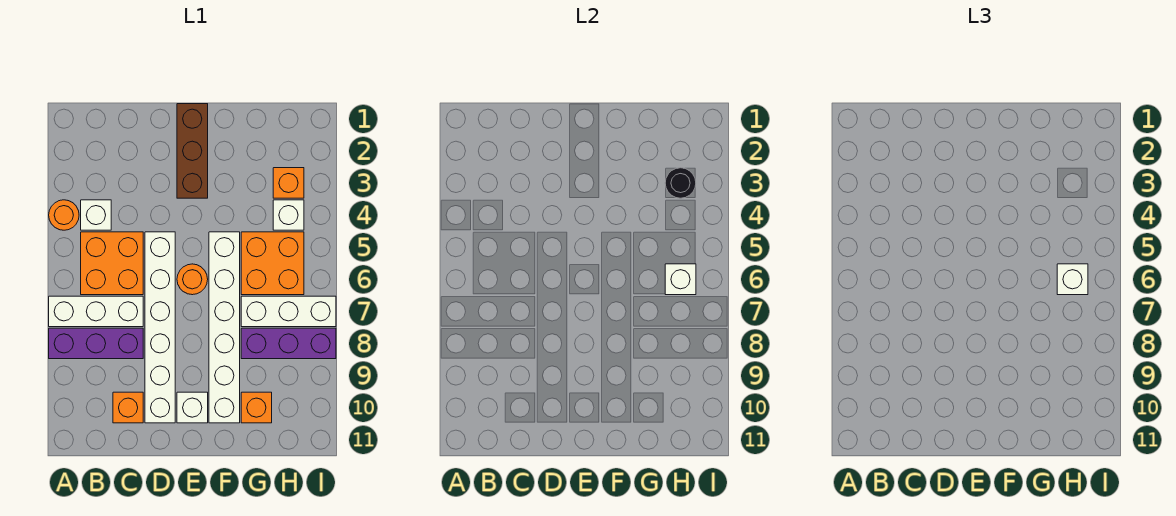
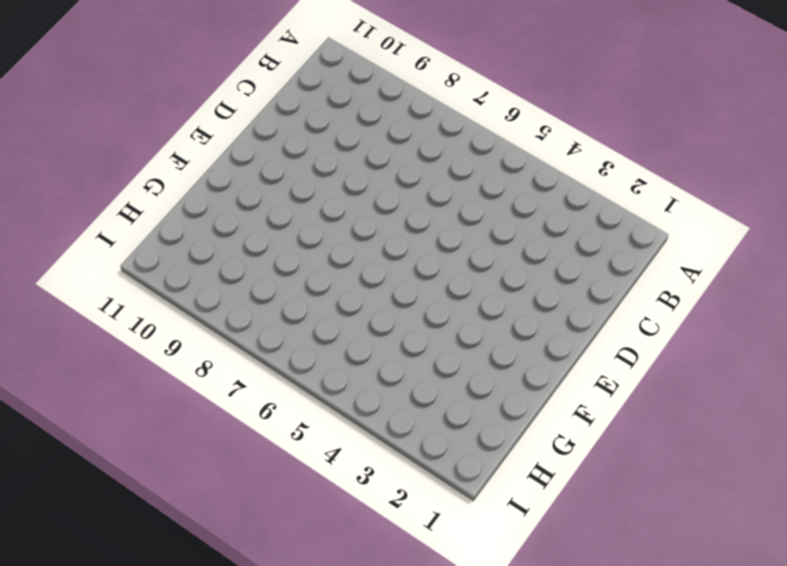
none -> orange 1x1 round brick [49,200,79,230]
none -> white 1x3 brick [49,296,143,327]
none -> purple 1x3 brick [49,328,143,359]

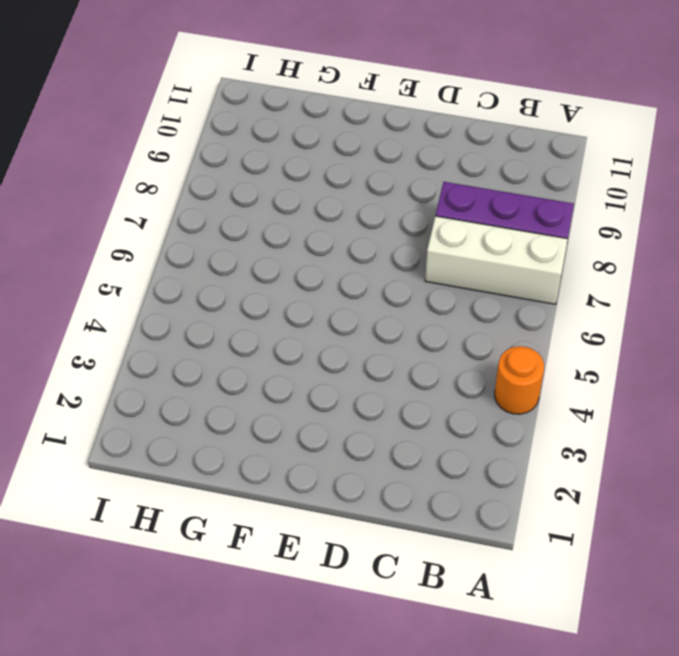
none -> white 1x1 brick [81,200,111,230]
none -> orange 2x2 brick [81,232,143,295]
none -> orange 1x1 brick [113,392,143,423]

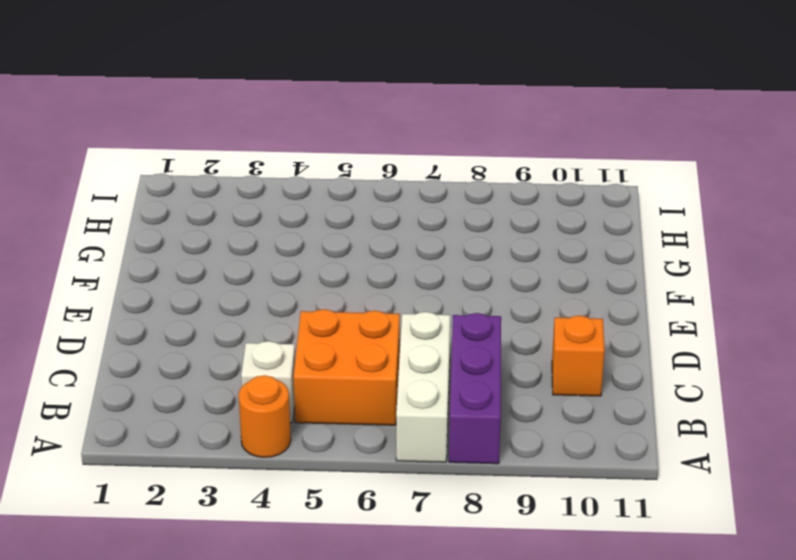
none -> white 1x6 brick [145,232,175,423]
none -> brown 1x3 brick [177,104,208,198]
none -> orange 1x1 round brick [177,264,208,295]

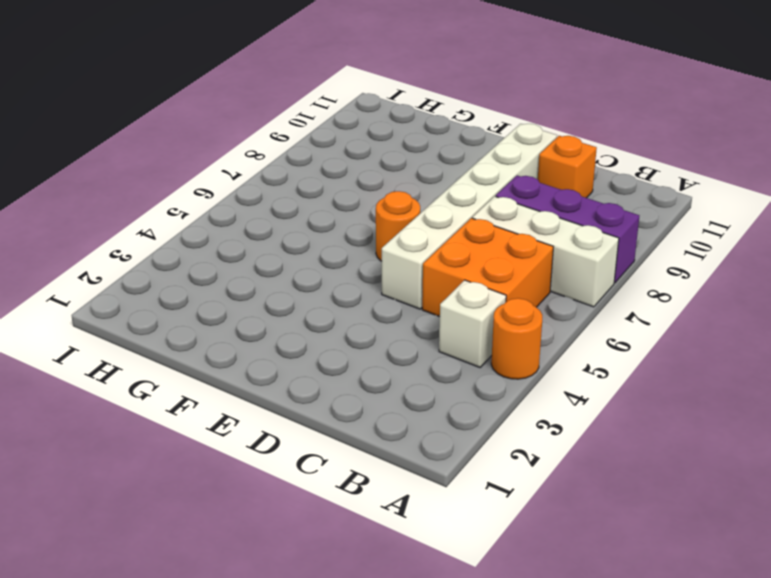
none -> brown 1x3 brick [177,104,208,198]
none -> white 1x1 brick [177,392,208,423]
none -> white 1x6 brick [209,232,240,423]

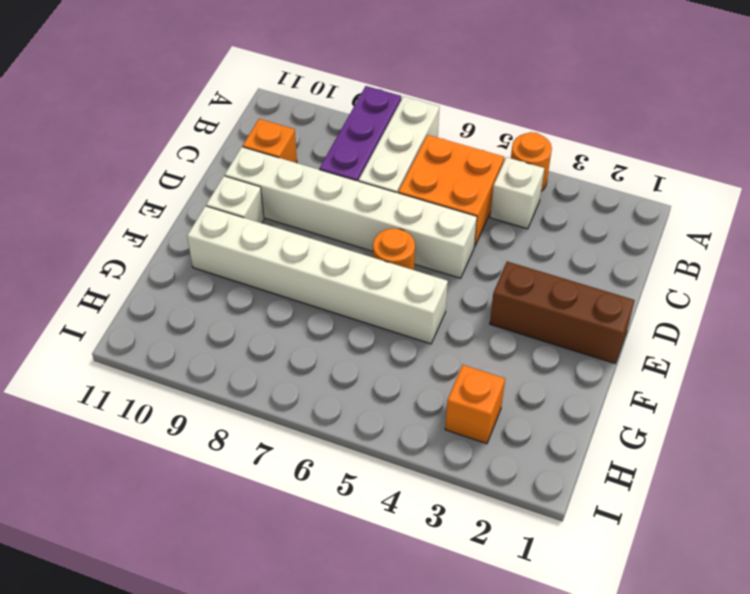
none -> orange 2x2 brick [241,232,304,295]
none -> white 1x3 brick [241,296,336,327]
none -> purple 1x3 brick [241,328,336,359]

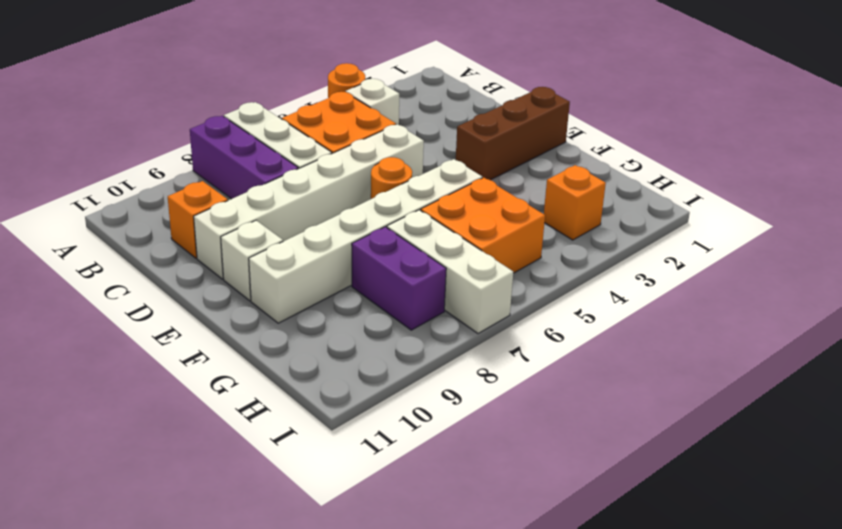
purple 1x2 brick [352,227,446,330] -> purple 1x3 brick [241,328,336,359]
none -> orange 1x1 brick [241,392,272,423]
none -> white 1x1 brick [273,200,304,230]
none -> black 1x1 round brick [665,168,696,198]

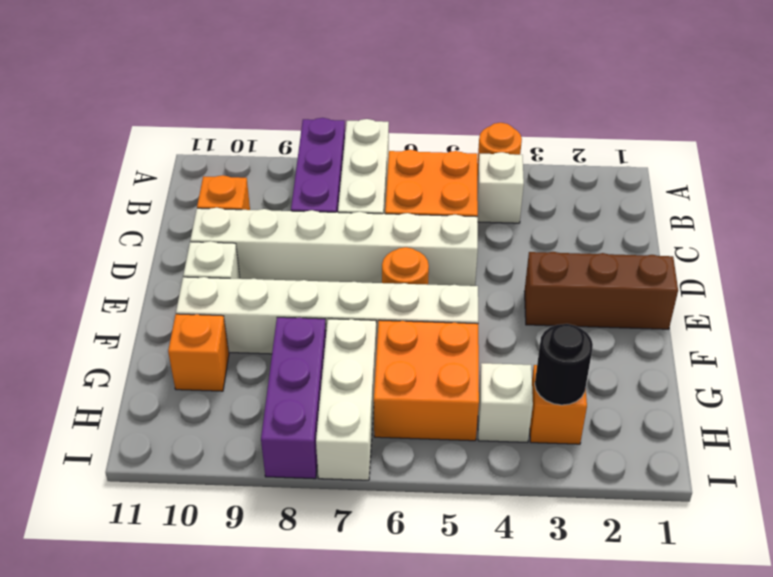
none -> white 1x1 brick [665,264,696,295]
none -> white 1x1 brick [1057,264,1088,295]

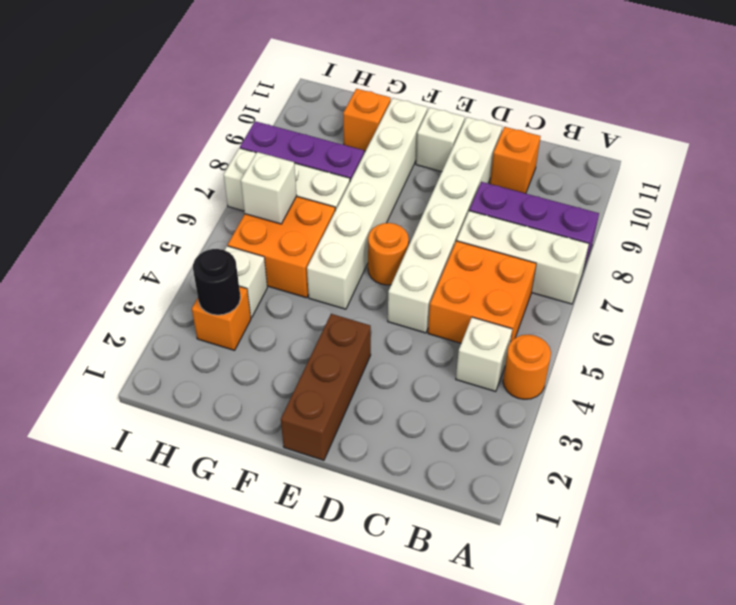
none -> white 1x1 brick [1057,264,1088,295]

